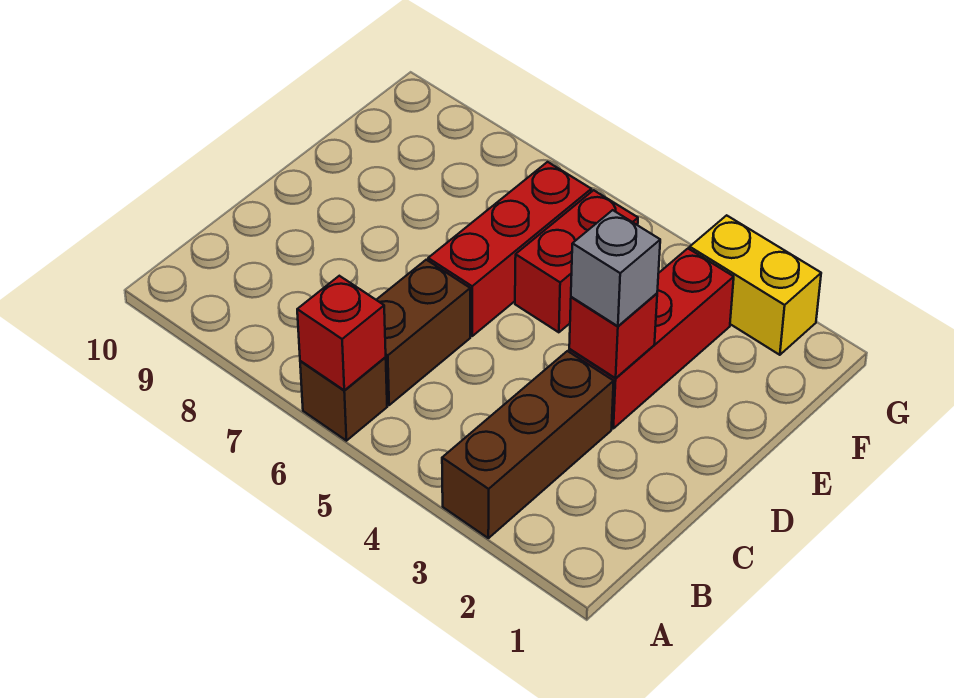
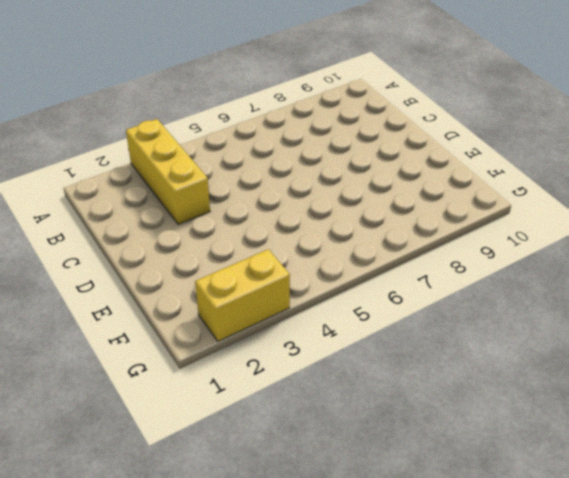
yellow 1x3 brick [126,119,210,224] -> brown 1x3 brick [442,351,614,538]
none -> brown 1x1 brick [300,357,387,441]
none -> brown 1x2 brick [377,260,470,405]

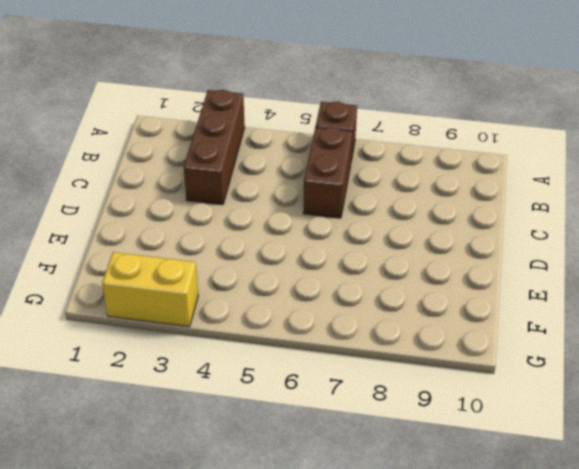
none -> red 1x3 brick [569,249,734,428]
none -> red 1x3 brick [428,162,591,336]

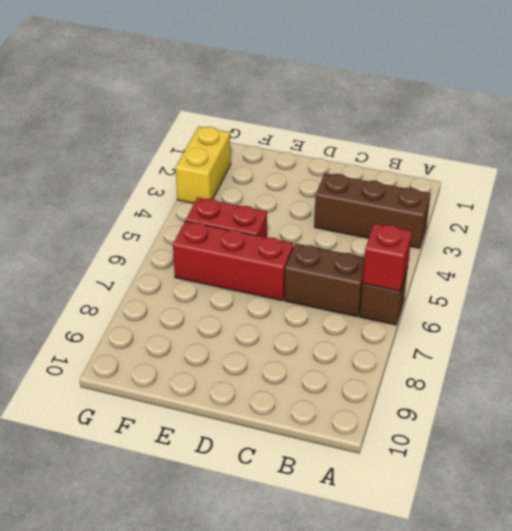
none -> red 1x3 brick [569,249,734,428]
none -> red 1x1 brick [569,294,657,378]

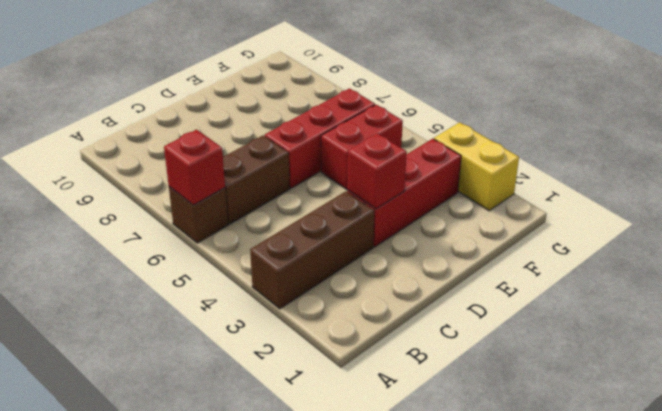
none -> grey 1x1 brick [571,210,660,326]

